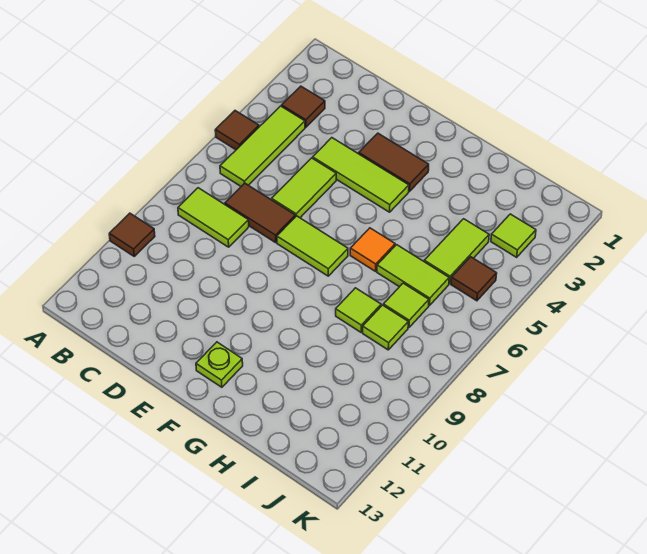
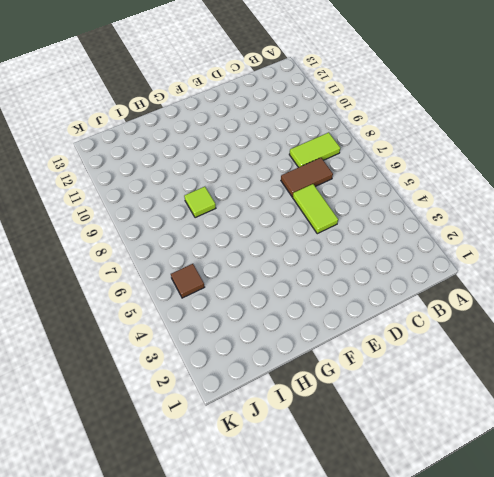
none -> brown 1x1 tile [215,111,259,150]
none -> brown 1x1 tile [109,213,155,256]
none -> brown 1x1 tile [282,86,325,127]

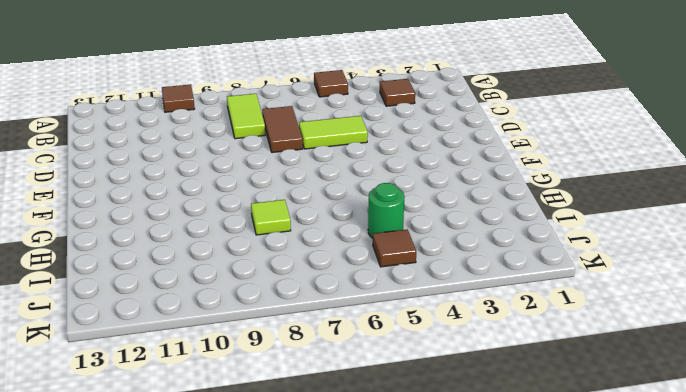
green 1x1 round brick [368,183,404,238] -> lime 1x2 tile [424,219,489,284]
none -> lime 1x3 tile [220,106,305,186]
none -> lime 1x3 tile [313,138,409,212]
none -> brown 1x2 tile [359,133,429,191]

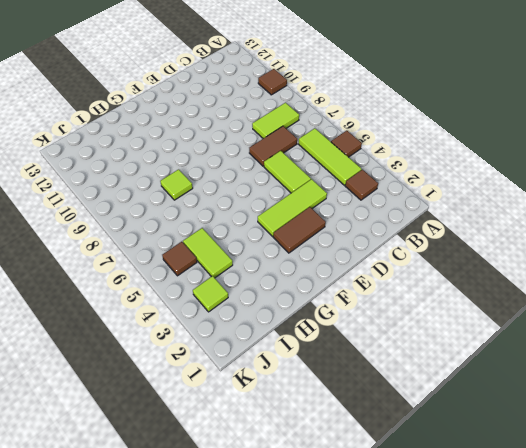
none -> lime 1x2 tile [277,216,348,276]
none -> lime 1x1 plate [196,342,243,387]
none -> orange 1x1 tile [350,228,395,271]

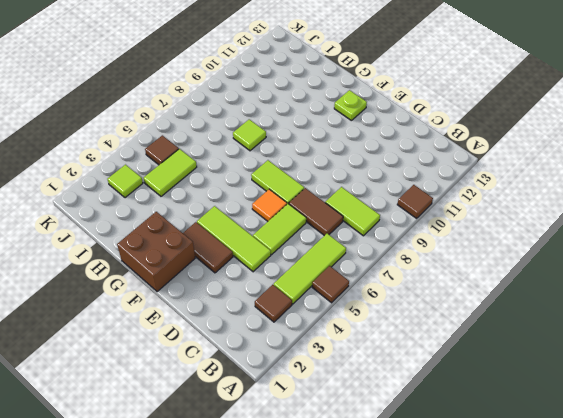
orange 1x1 tile [252,189,287,221] -> orange 1x1 tile moved to [350,228,395,271]
brown 2x2 brick [117,212,195,292] -> none
none -> lime 1x2 tile [377,245,449,306]
none -> lime 1x1 tile [383,283,429,328]
none -> lime 1x1 tile [363,305,408,350]

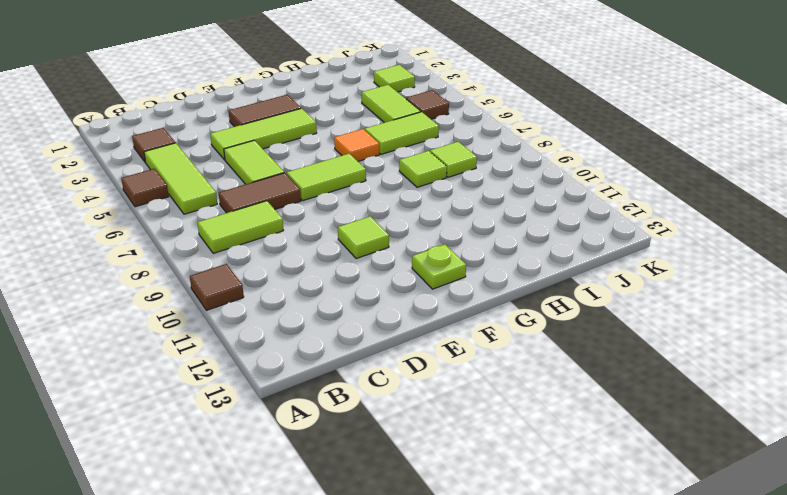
lime 1x1 tile [338,216,389,259] -> lime 1x1 tile moved to [383,283,429,328]

